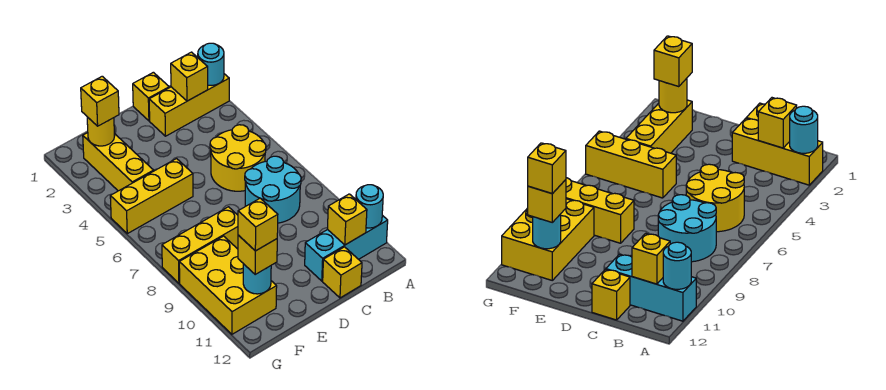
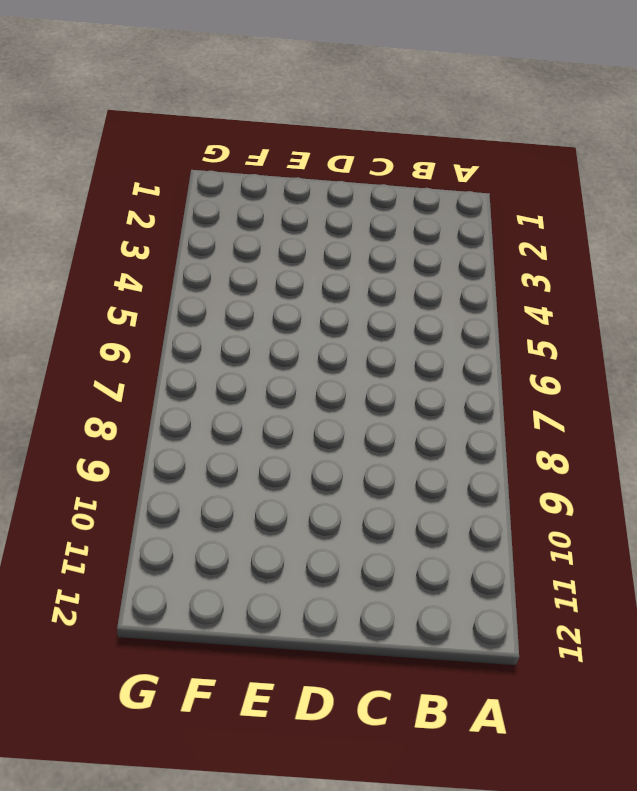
none -> yellow 1x3 brick [149,74,229,136]
none -> cyan 1x3 brick [305,215,388,281]
none -> yellow 2x2 round brick [210,125,266,191]

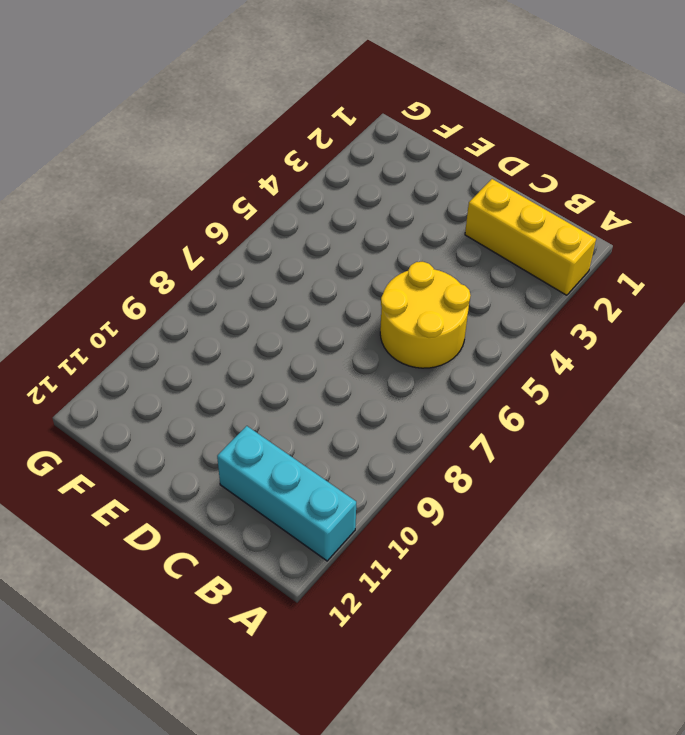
none -> cyan 2x2 round brick [245,156,301,223]
none -> yellow 1x1 brick [133,72,170,121]
none -> yellow 1x1 brick [323,247,362,298]

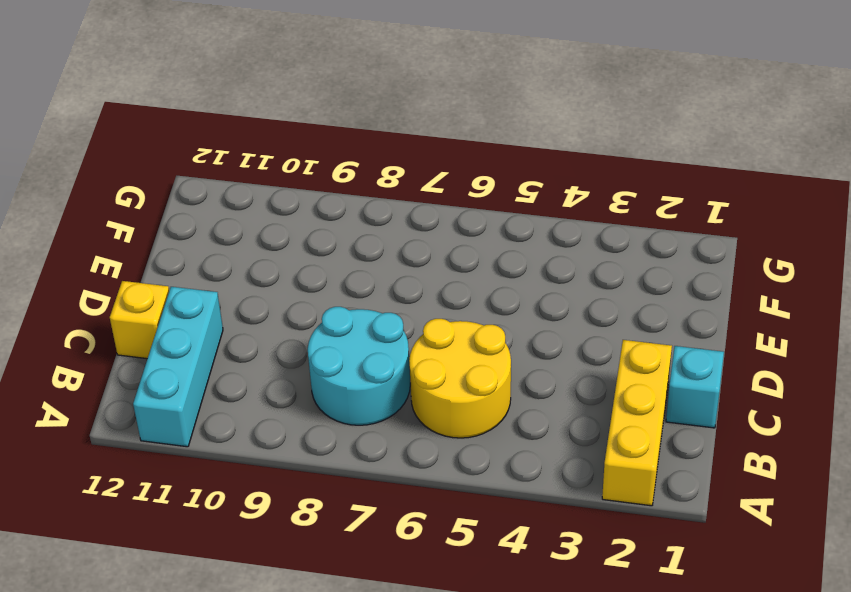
cyan 1x1 brick [666,346,724,428] -> yellow 1x1 brick [133,72,170,121]
none -> yellow 1x3 brick [110,159,193,234]
none -> yellow 1x3 brick [162,207,238,283]
none -> yellow 1x3 brick [83,133,154,191]

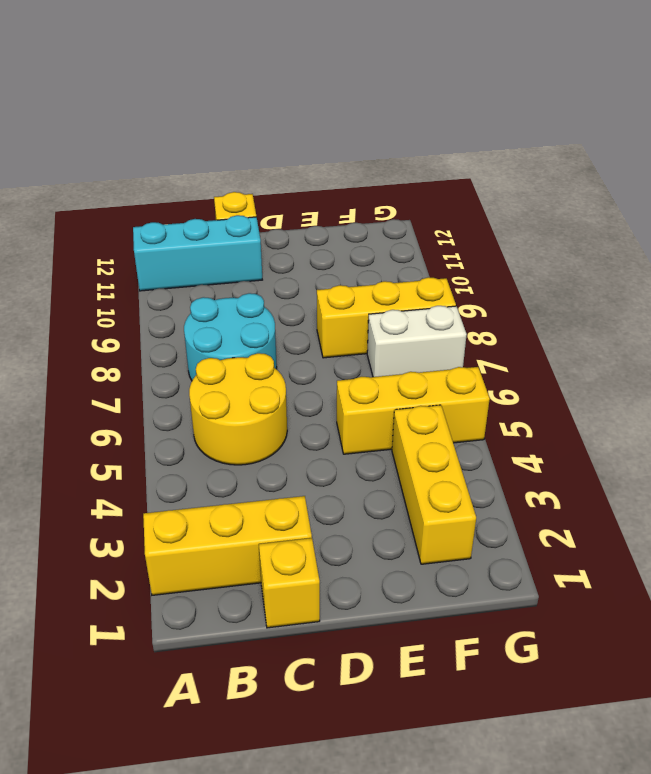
white 1x2 brick [367,306,467,377] -> none
none -> yellow 2x3 brick [179,236,277,334]
none -> cyan 1x1 round brick [198,43,224,85]
none -> cyan 1x1 round brick [356,185,383,228]

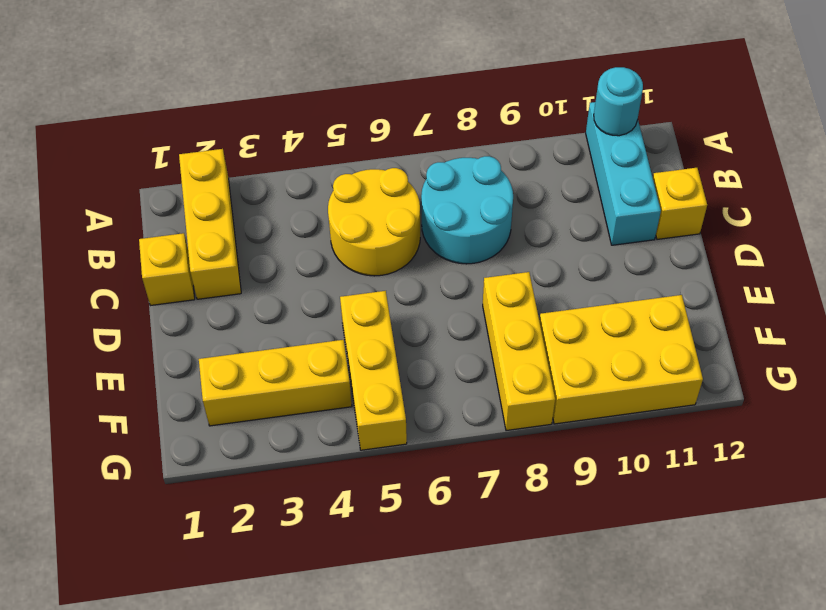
none -> cyan 1x1 round brick [198,43,224,85]
none -> yellow 1x1 brick [171,52,208,101]
none -> yellow 1x1 brick [328,194,367,245]

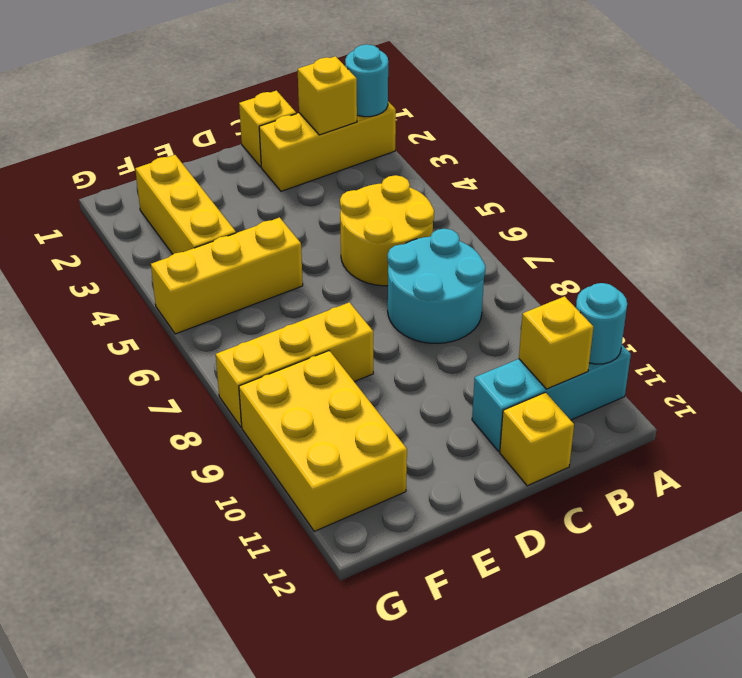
none -> yellow 1x1 round brick [87,117,114,146]
none -> cyan 1x1 round brick [243,264,271,294]
none -> yellow 1x1 brick [81,76,119,126]

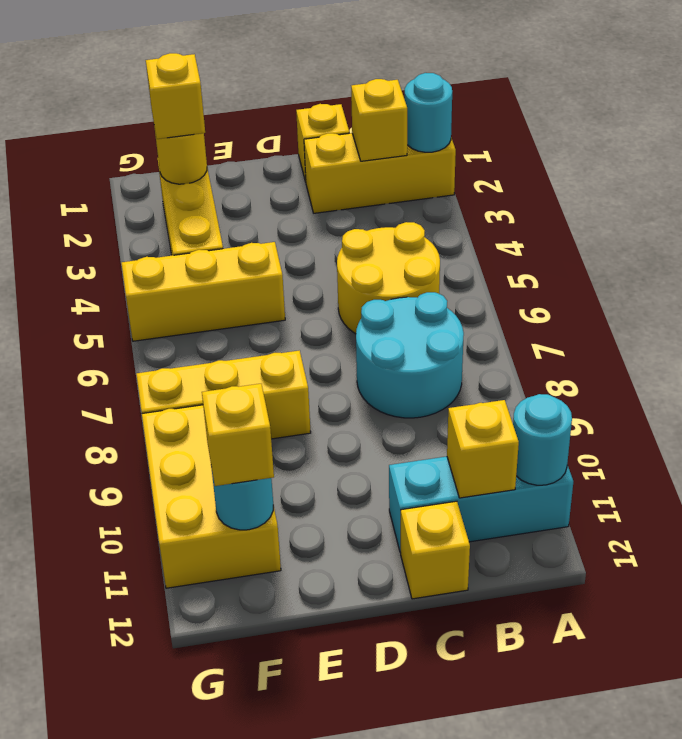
none -> yellow 1x1 brick [238,198,278,251]

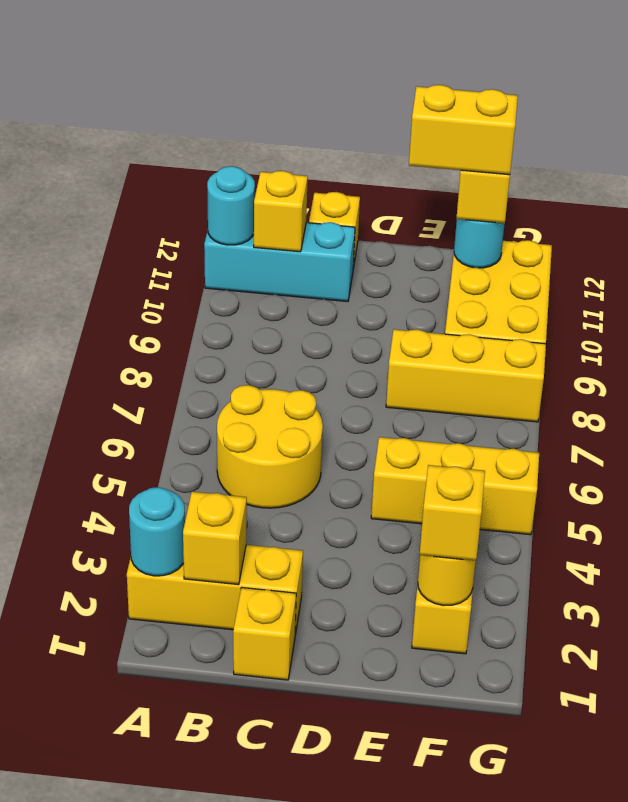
yellow 1x2 brick [409,85,518,175] -> yellow 1x1 brick [238,198,278,251]
none -> cyan 2x2 round brick [245,156,301,223]

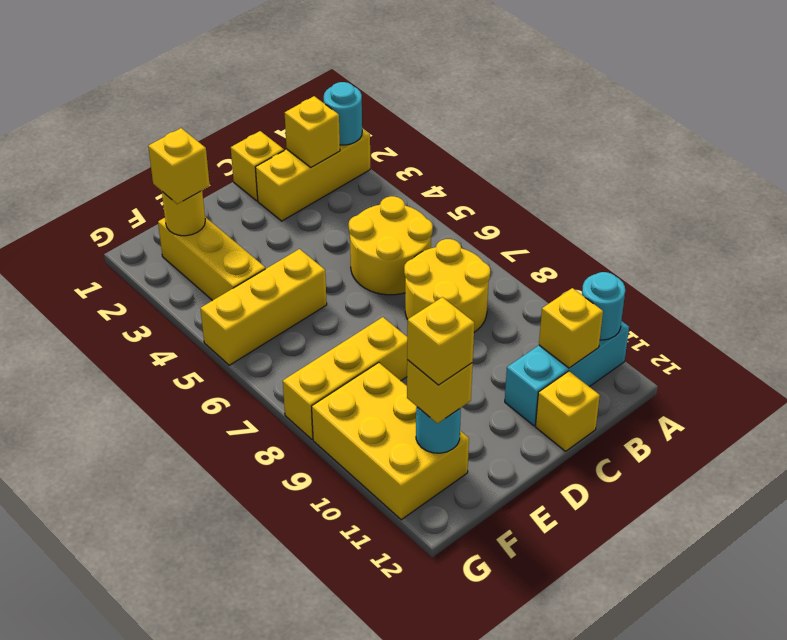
yellow 2x2 round brick [404,239,490,332] -> cyan 2x2 round brick [245,156,301,223]

